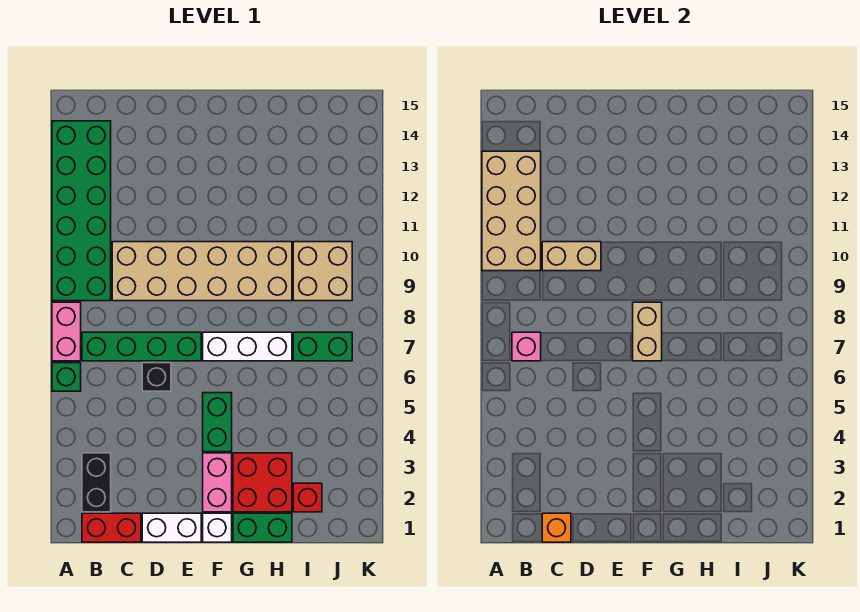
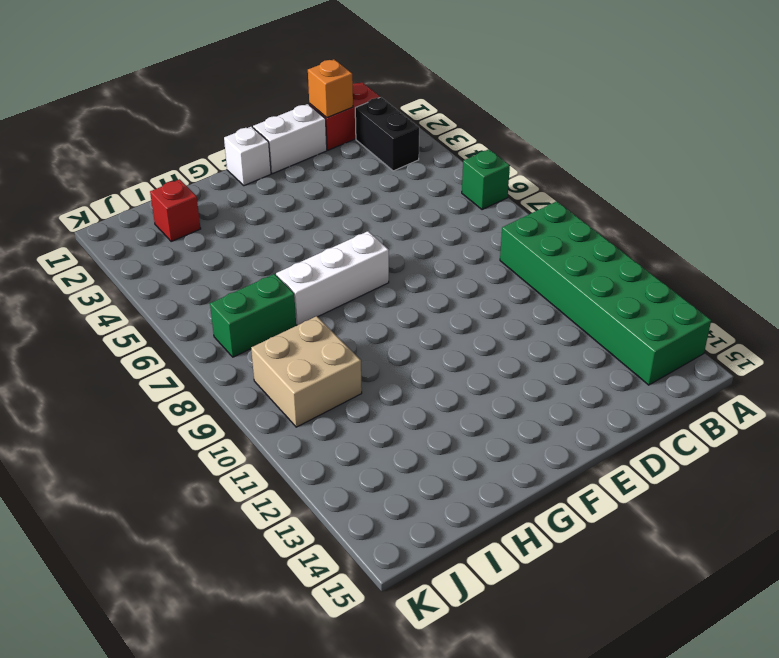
none -> pink 1x2 brick [52,302,81,361]
none -> green 1x4 brick [82,332,201,361]
none -> tan 2x6 brick [112,242,292,301]

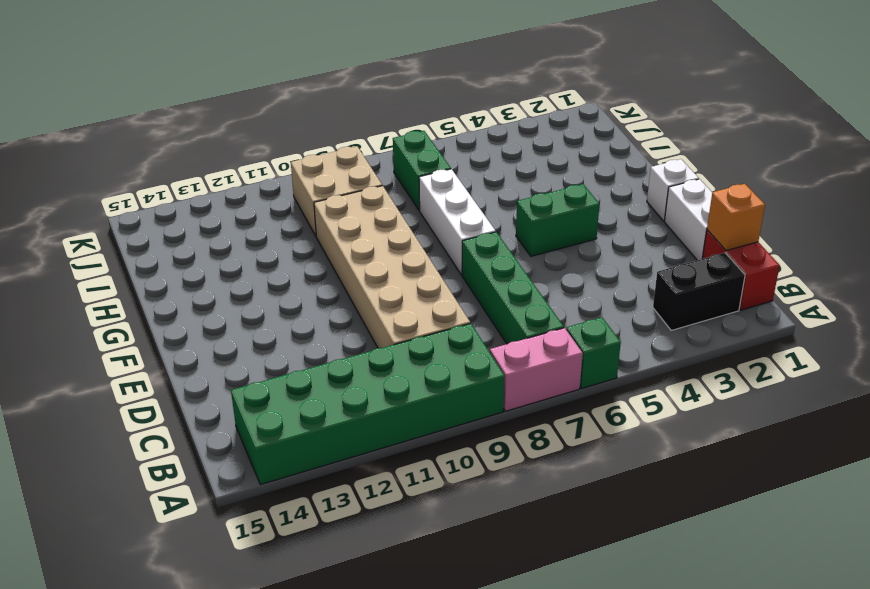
none -> black 1x1 brick [142,363,171,391]
none -> pink 1x2 brick [203,453,232,512]
none -> green 1x2 brick [233,513,292,542]

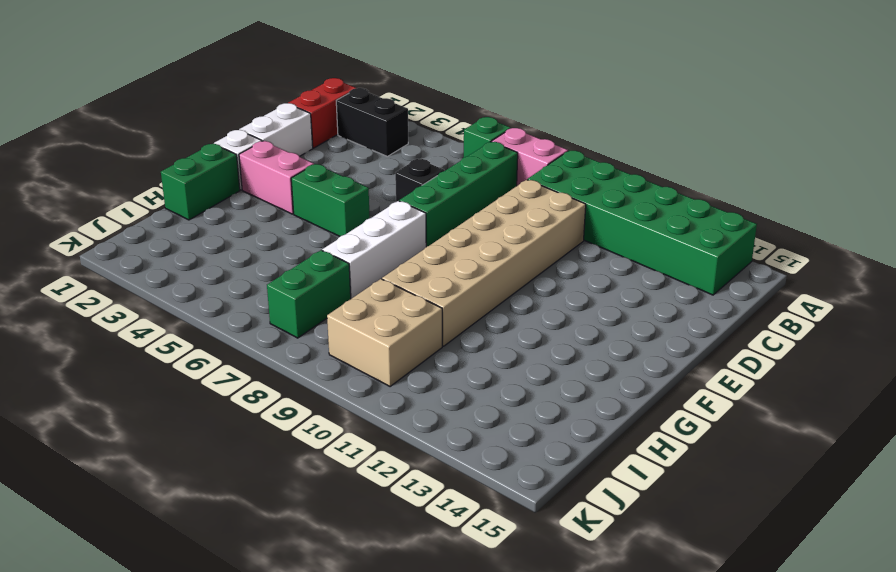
none -> red 2x2 brick [233,453,292,512]
none -> red 1x1 brick [293,483,322,512]
none -> tan 2x4 brick [482,151,541,271]

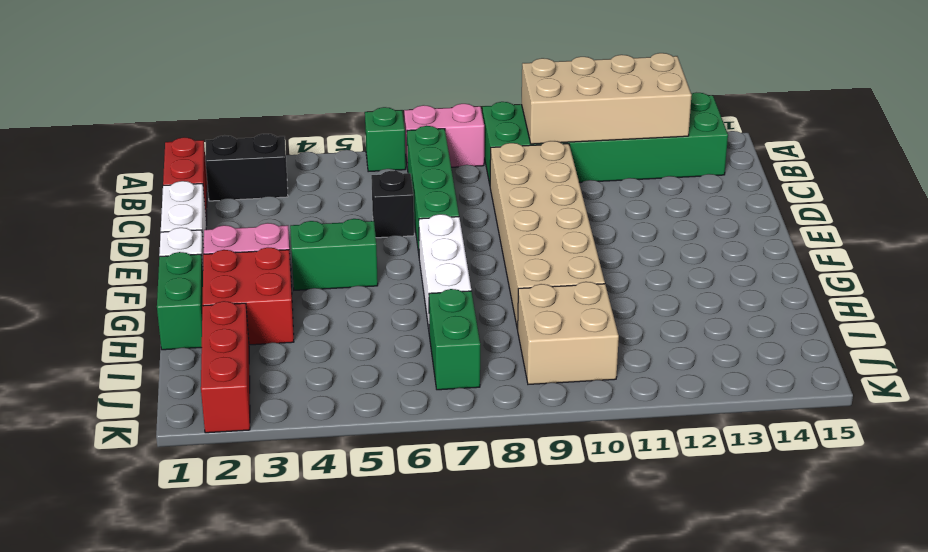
red 1x3 brick [201,301,250,433] -> red 1x1 brick [293,483,322,512]
none -> pink 1x1 brick [512,332,541,361]
none -> orange 1x1 brick [542,513,571,542]
none -> tan 1x2 brick [542,242,601,271]

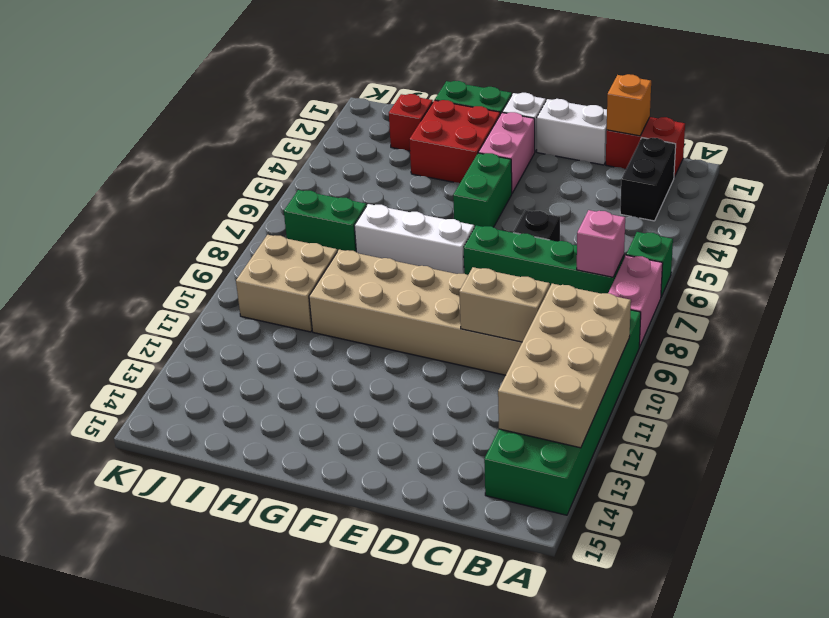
none -> tan 1x2 brick [633,302,662,361]

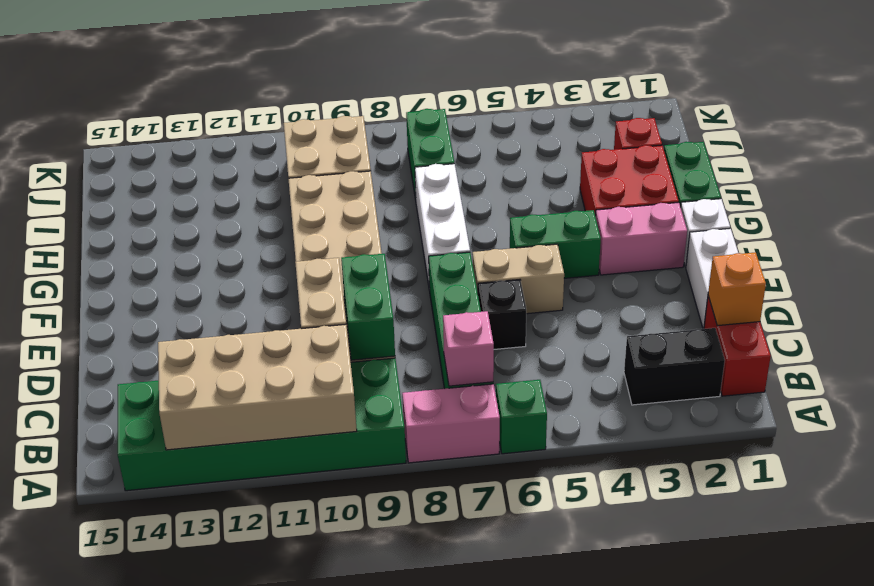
green 1x2 brick [341,254,395,360] -> none
tan 1x2 brick [472,244,564,314] -> tan 1x2 brick moved to [633,302,662,361]

